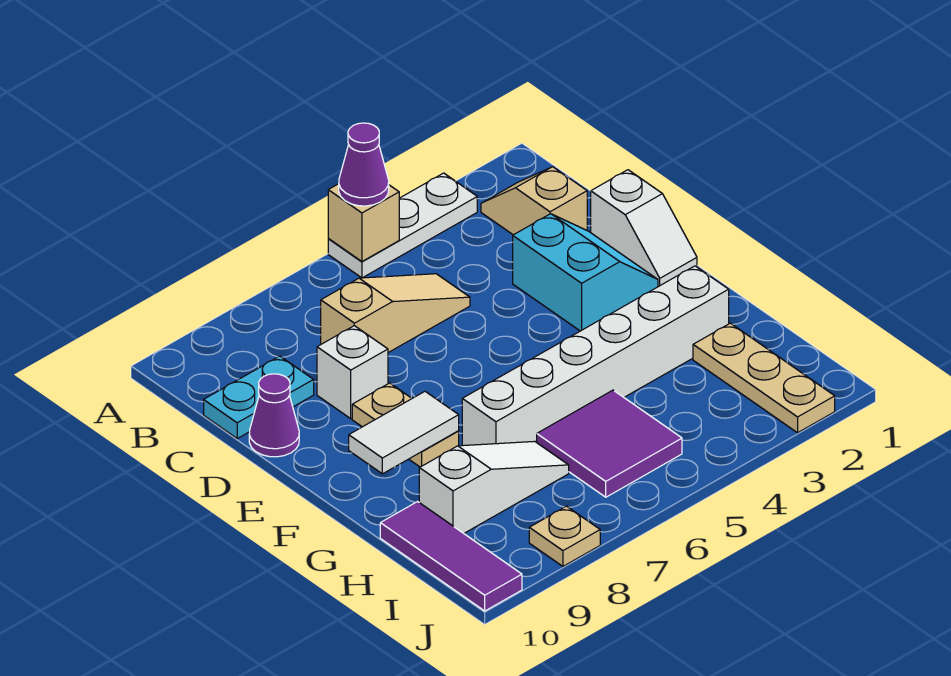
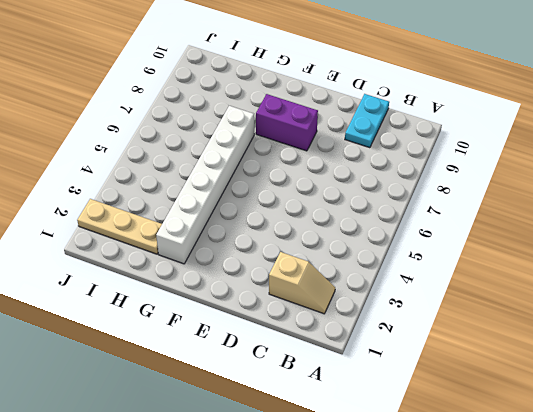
purple 1x2 brick [256,94,318,151] -> tan 1x2 plate [352,383,459,467]
none -> white 1x3 plate [328,173,477,278]
none -> tan 1x3 slope [321,274,470,353]
none -> white 1x2 slope [591,170,697,287]

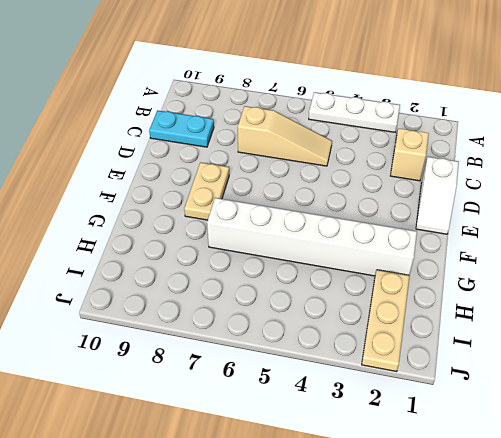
none -> cyan 2x2 slope [513,214,658,331]
none -> white 1x1 brick [317,326,388,419]
none -> purple 1x1 cone [249,374,299,457]

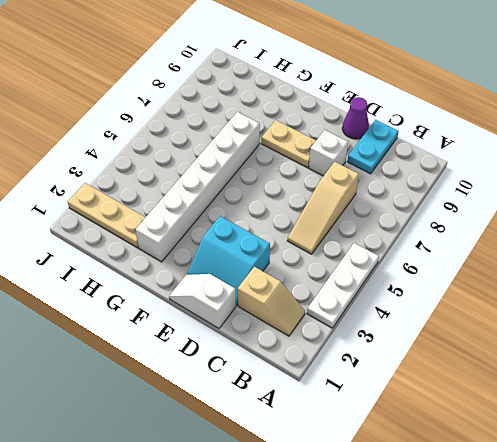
none -> purple 2x2 tile [537,390,682,497]
none -> white 1x3 slope [419,441,569,533]
none -> purple 1x3 tile [380,502,522,611]

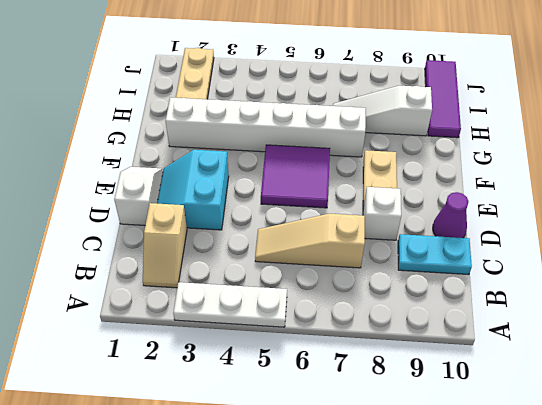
purple 2x2 tile [261,145,330,208] -> purple 2x2 tile moved to [537,390,682,497]
none -> tan 1x1 plate [529,506,600,566]
none -> tan 1x1 brick [328,184,399,261]
none -> white 1x2 tile [349,392,459,474]

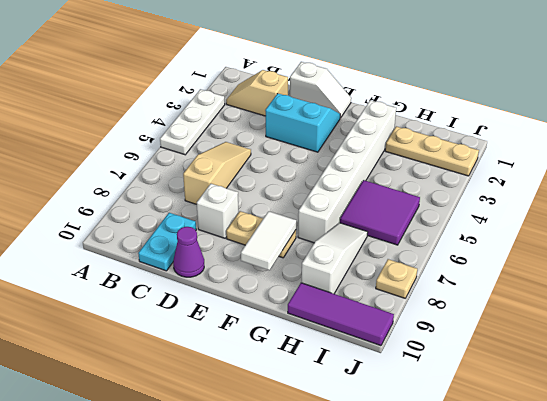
none -> tan 1x1 brick [328,184,399,261]
none -> purple 1x1 cone [339,123,389,206]

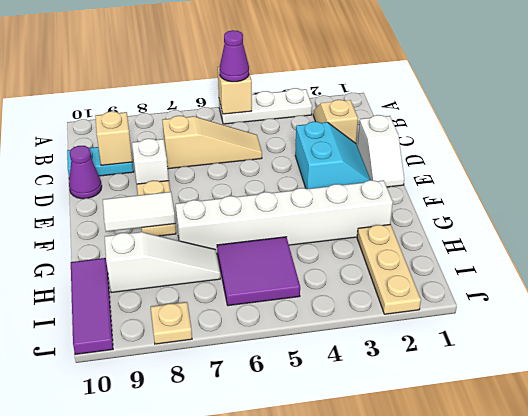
tan 1x1 brick [95,111,133,165] -> none

